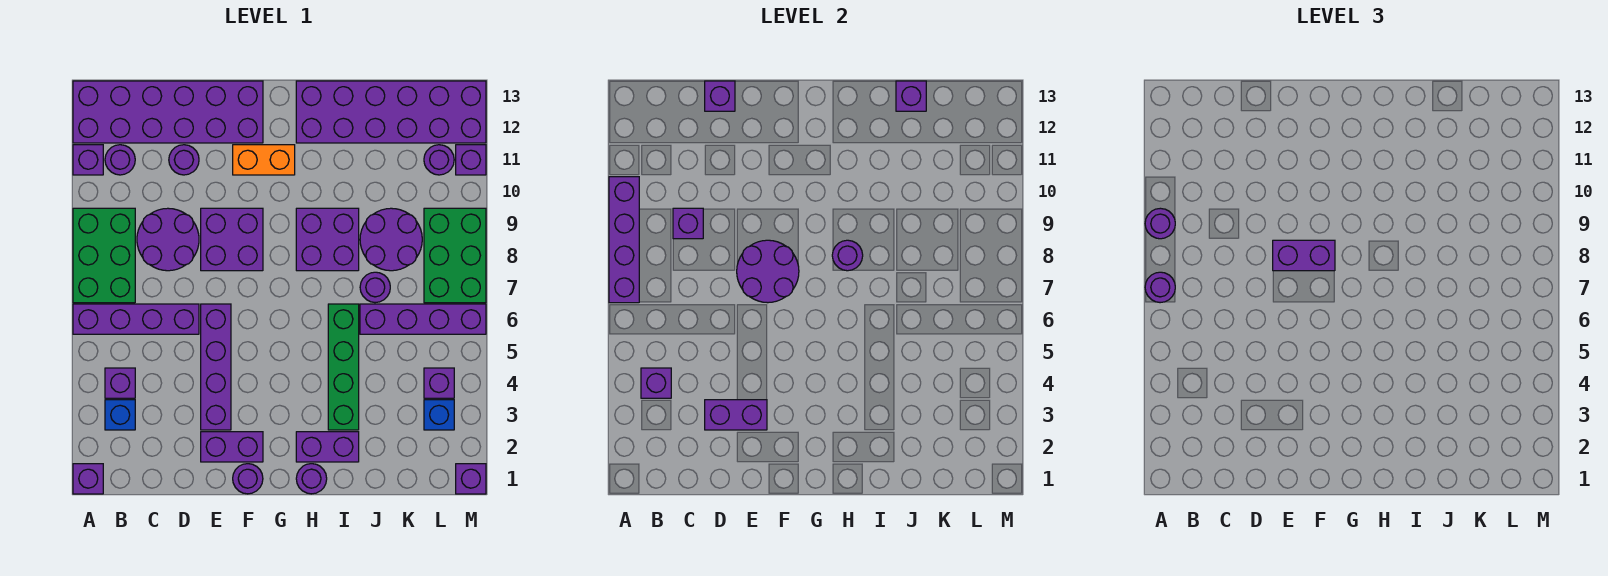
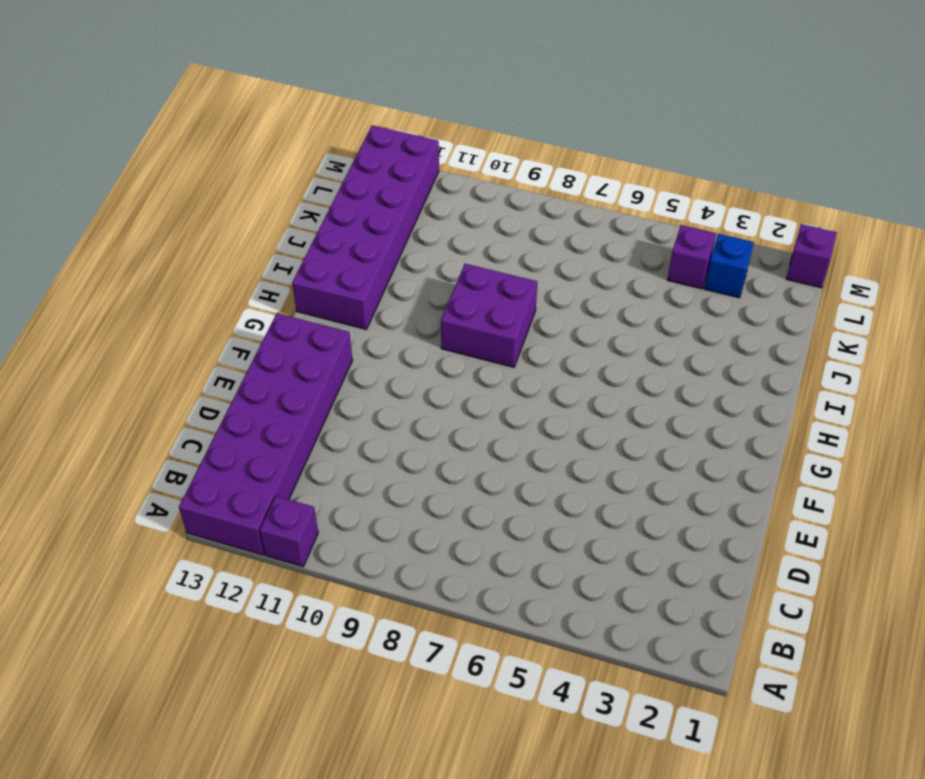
none -> purple 1x1 brick [73,464,103,494]
none -> purple 1x4 brick [73,304,199,334]
none -> green 2x3 brick [73,208,135,303]
none -> blue 1x1 brick [105,400,135,430]

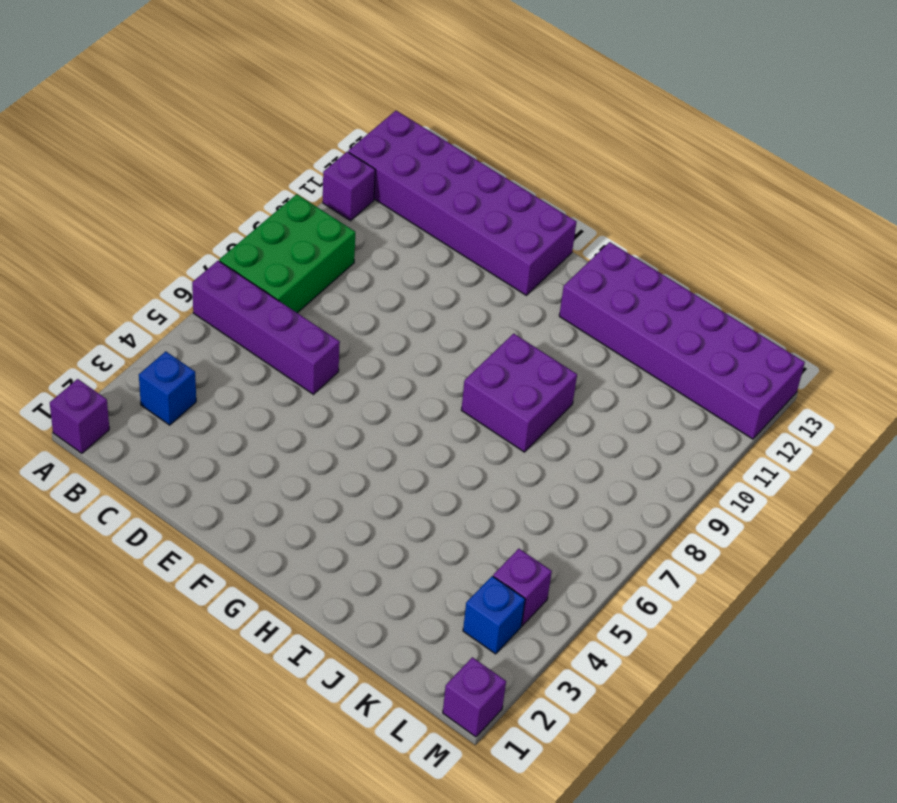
none -> purple 1x1 brick [105,368,135,398]
none -> purple 1x1 round brick [105,145,135,175]
none -> purple 2x2 round brick [137,208,199,271]
none -> purple 1x1 round brick [169,145,199,175]

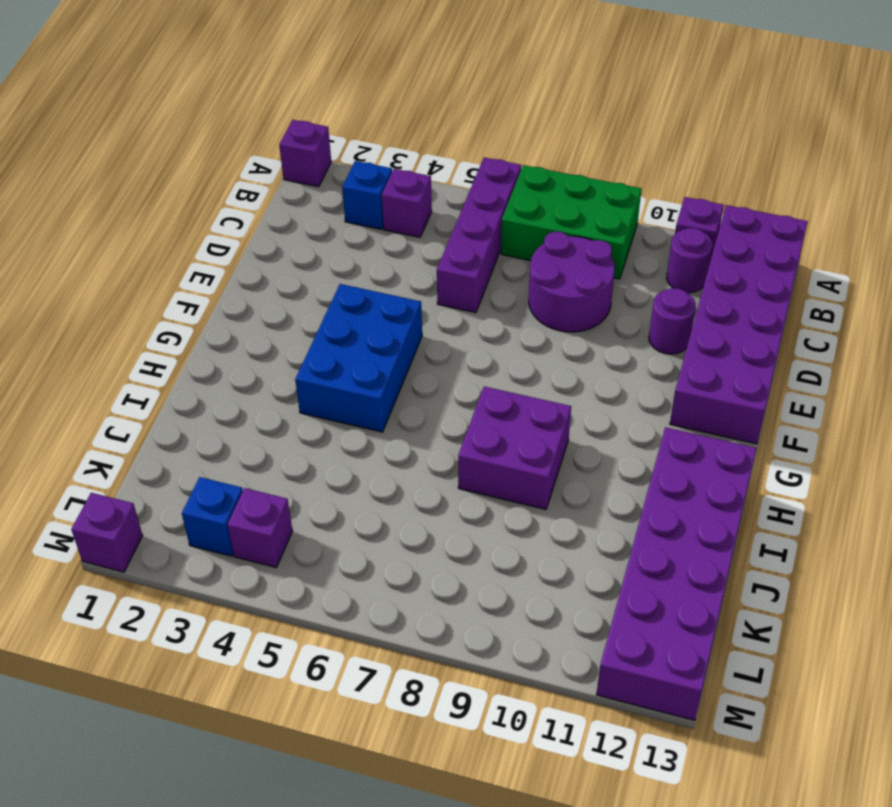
blue 2x3 brick [295,284,422,432] -> none
none -> purple 1x2 brick [201,432,263,462]
none -> purple 1x4 brick [201,304,231,430]
none -> purple 2x2 brick [201,208,263,271]
none -> purple 1x1 round brick [233,464,263,494]

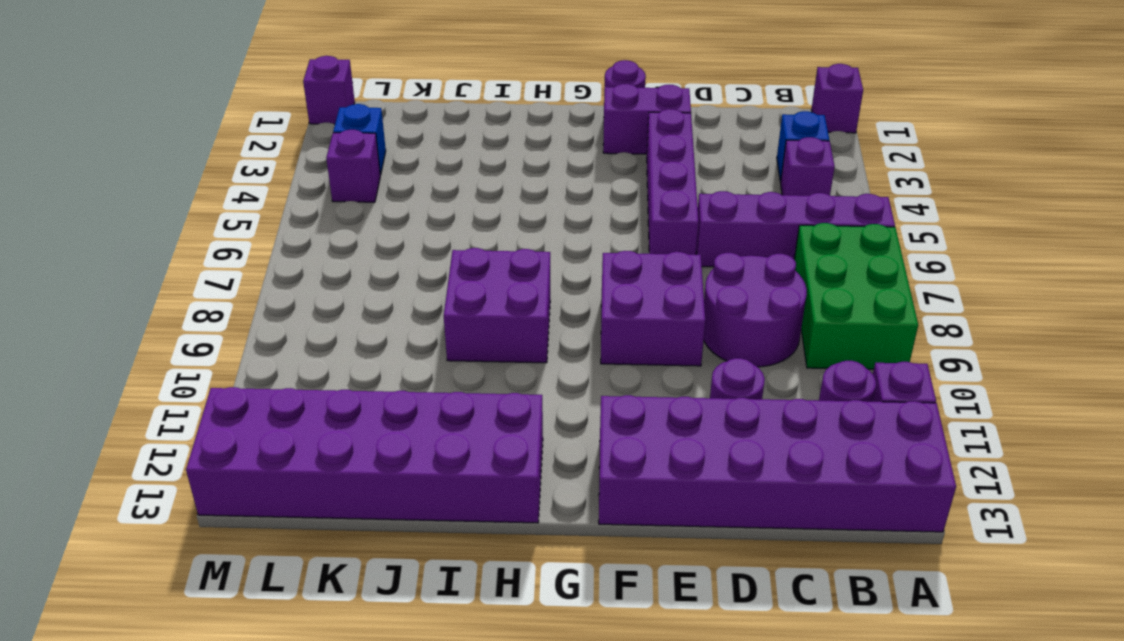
none -> orange 1x2 brick [233,145,295,175]
none -> purple 1x1 round brick [296,464,327,494]
none -> purple 1x2 brick [296,432,359,462]
none -> green 1x4 brick [328,304,359,430]

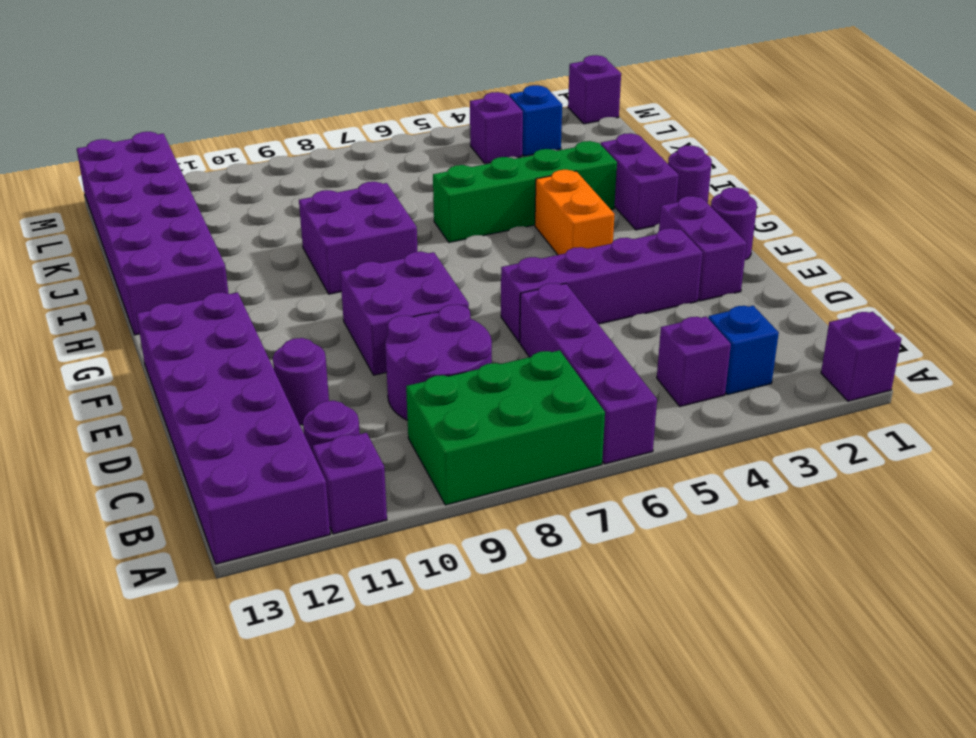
orange 1x2 brick [535,170,614,255] -> orange 1x2 brick moved to [233,145,295,175]
none -> purple 1x4 brick [360,304,486,334]
none -> purple 1x1 round brick [360,272,390,303]
none -> purple 2x2 round brick [360,208,422,271]
none -> green 2x3 brick [424,208,486,303]

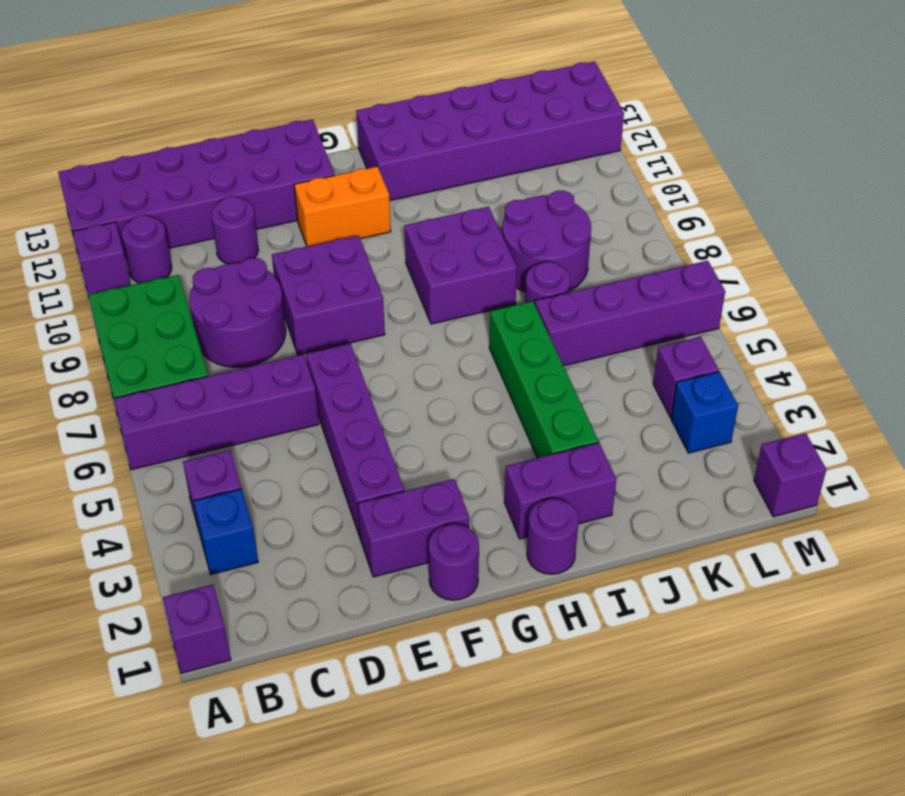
none -> green 2x3 brick [424,208,486,303]
none -> purple 1x1 round brick [424,145,454,175]
none -> purple 1x1 brick [456,145,486,175]
none -> purple 1x4 brick [609,177,639,303]

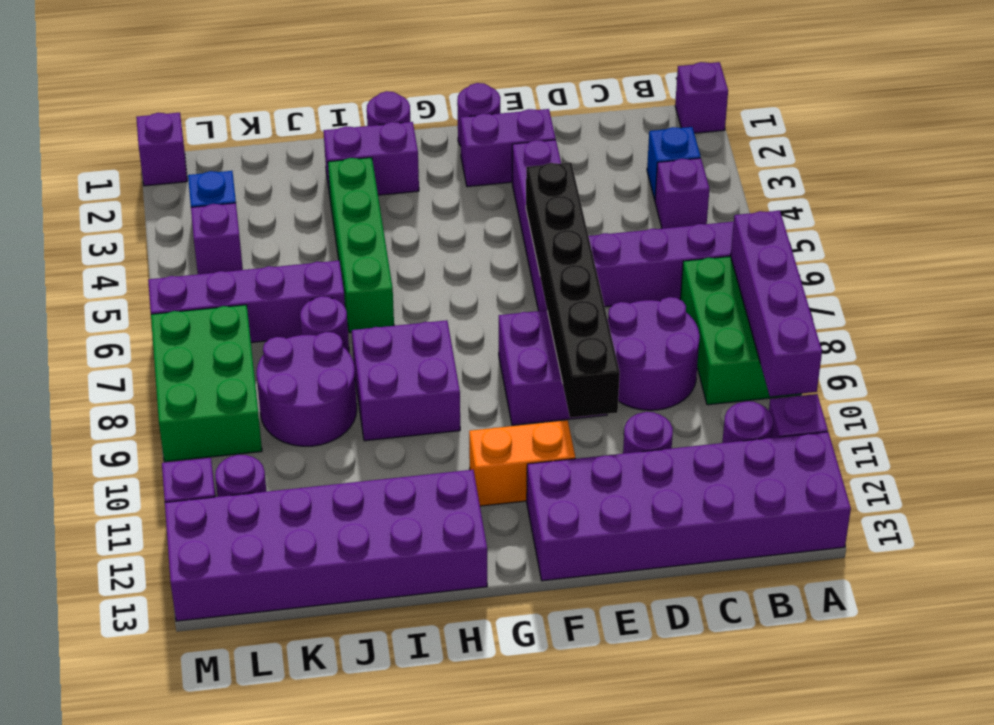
black 1x6 brick [526,163,620,418] -> purple 2x2 round brick [737,240,799,303]
none -> purple 1x1 brick [641,368,671,398]
none -> purple 1x1 brick [673,208,703,239]
none -> purple 1x2 brick [705,400,767,430]
none -> purple 1x1 brick [705,81,735,111]

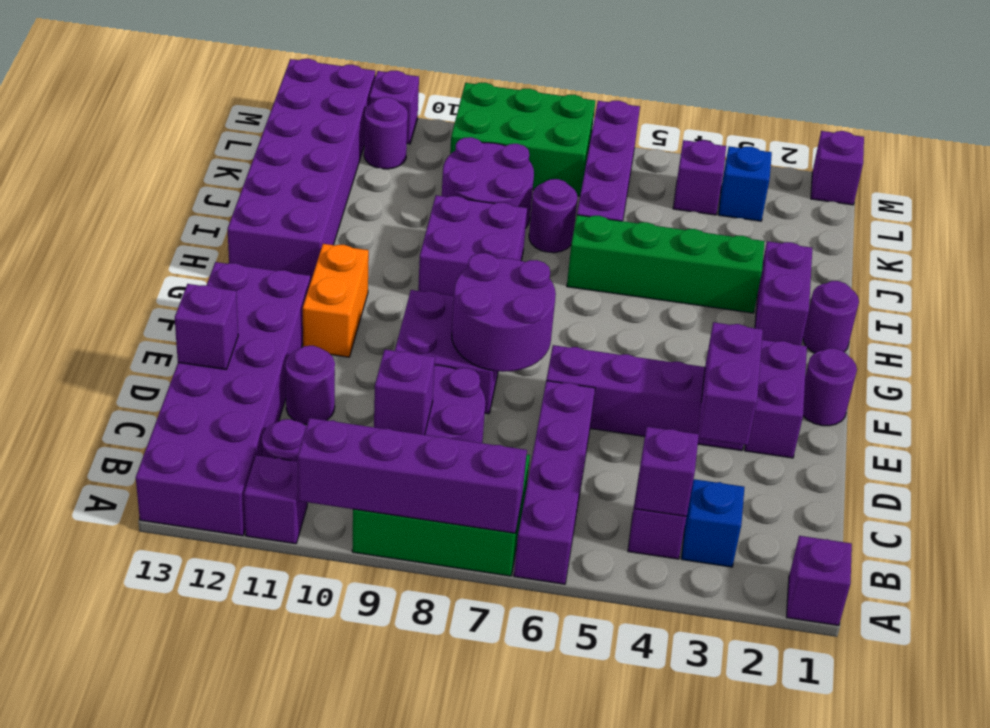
none -> purple 1x1 round brick [832,240,863,271]
none -> purple 1x1 brick [896,81,926,111]
none -> purple 1x1 round brick [1145,272,1175,303]
none -> purple 1x1 round brick [1145,208,1175,239]

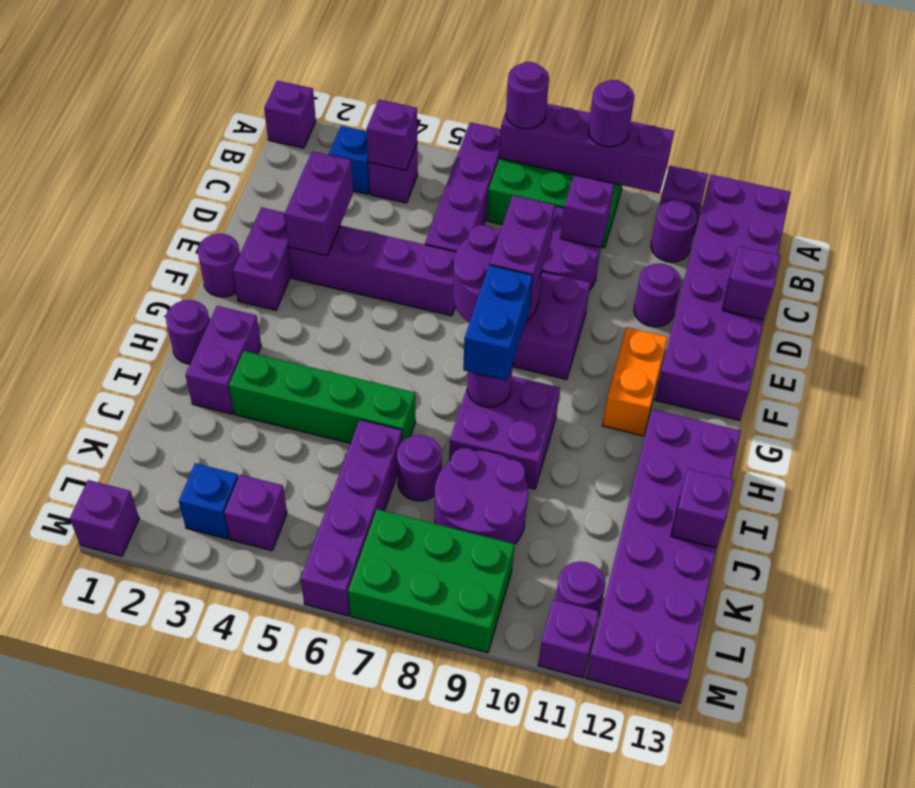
blue 1x2 brick [463,265,533,381] -> none

